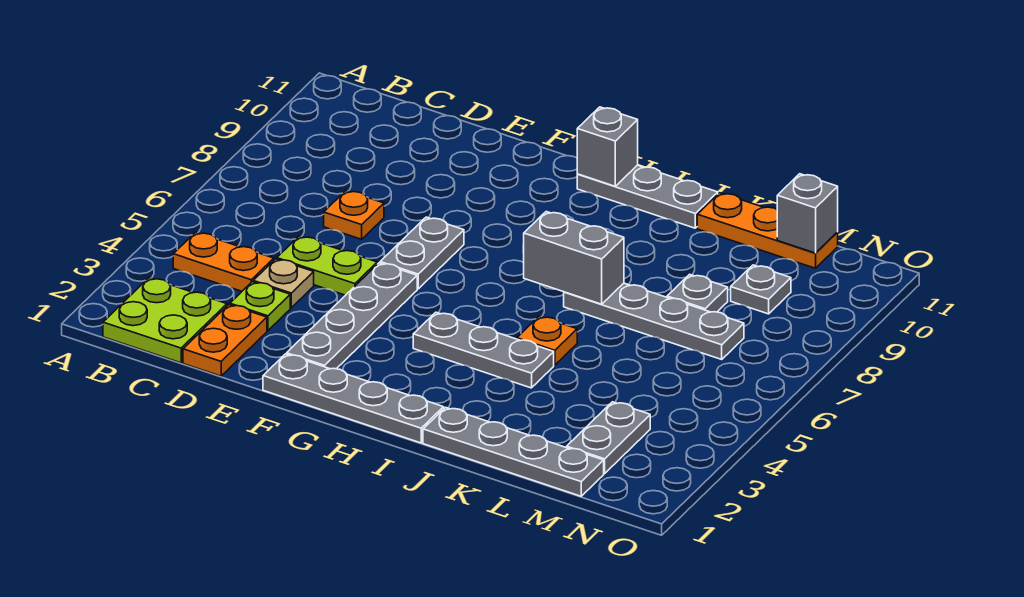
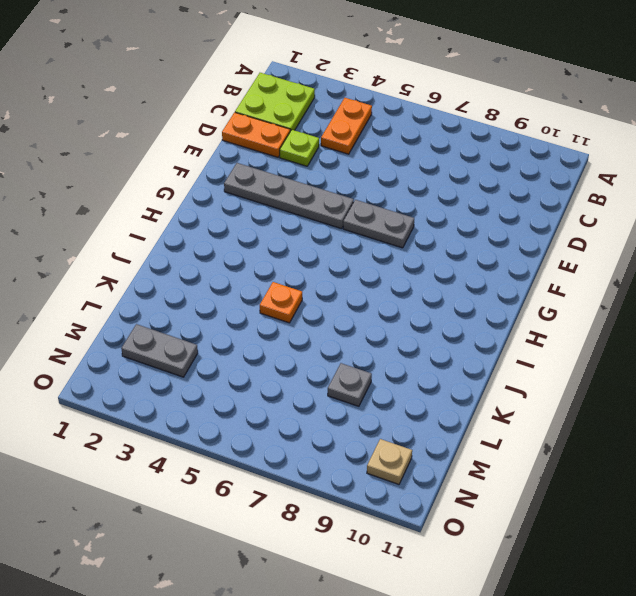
tan 1x1 plate [367,439,412,484] -> tan 1x1 plate moved to [253,259,314,308]
none -> lime 1x2 plate [277,236,377,295]
none -> orange 1x1 plate [324,191,384,239]
none -> grey 1x4 plate [263,354,444,443]

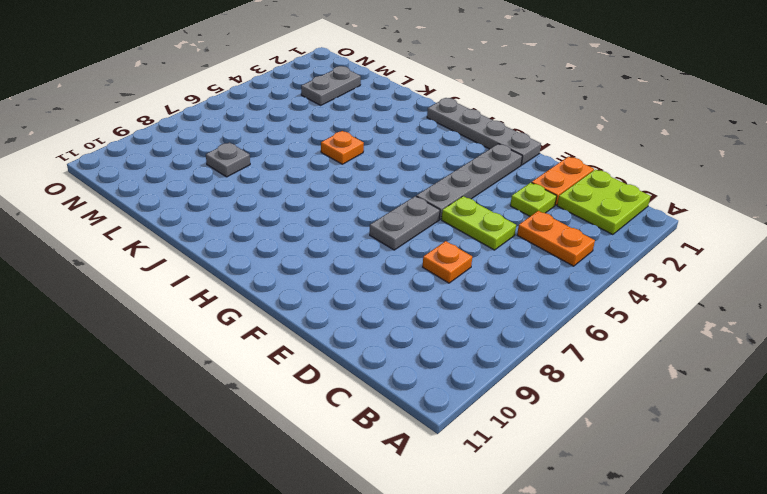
none -> tan 1x1 plate [253,259,314,308]
none -> grey 1x3 plate [413,312,554,388]
none -> grey 1x3 plate [577,165,718,228]

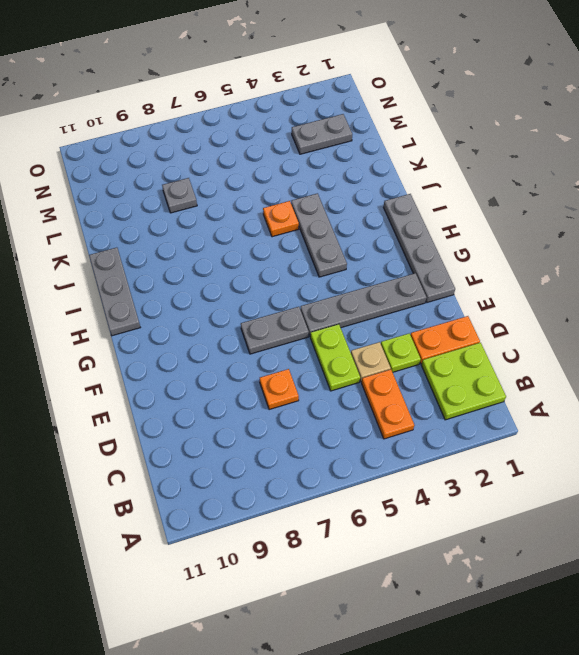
none -> grey 1x4 plate [423,407,604,496]
none -> grey 1x4 plate [564,283,744,359]
none -> orange 1x3 plate [697,193,838,268]

